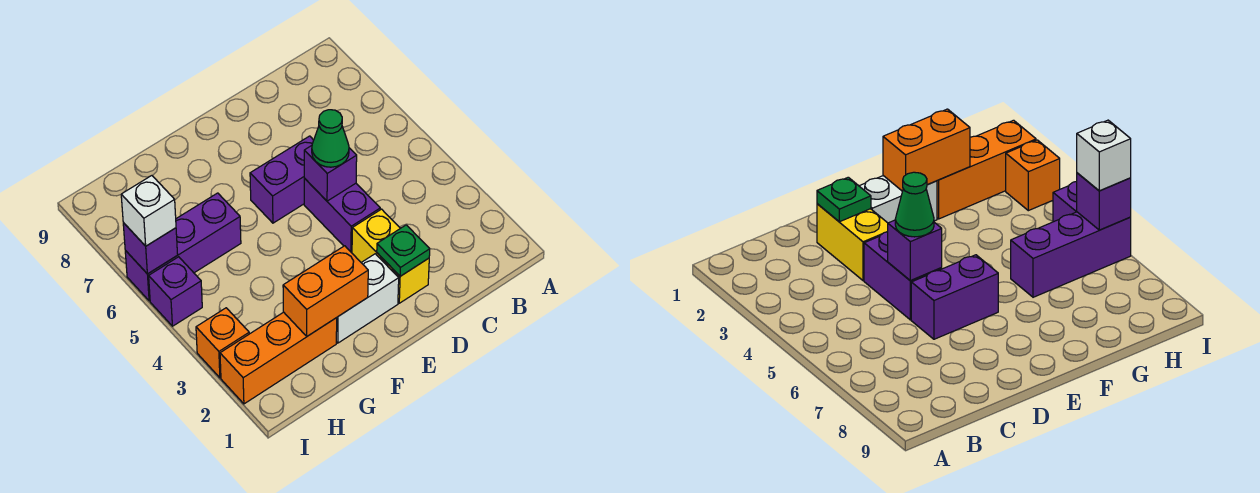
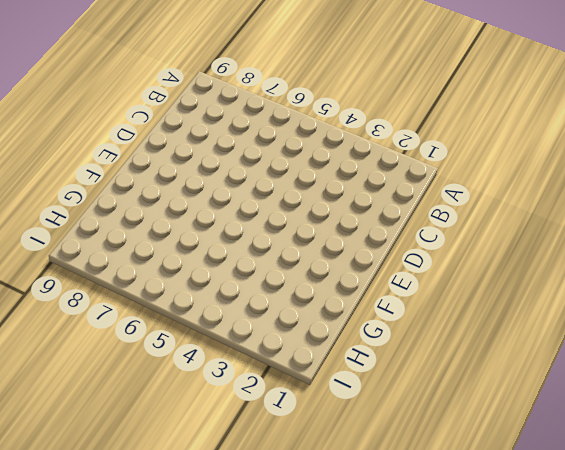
none -> yellow 1x2 brick [352,209,429,303]
none -> purple 1x2 brick [304,178,380,253]
none -> purple 1x2 brick [250,136,314,223]

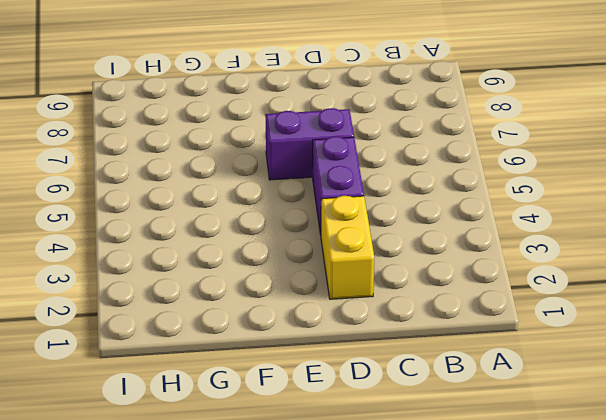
none -> white 1x2 brick [336,254,399,343]
none -> orange 1x3 brick [220,312,337,404]
none -> purple 1x3 brick [125,193,241,301]

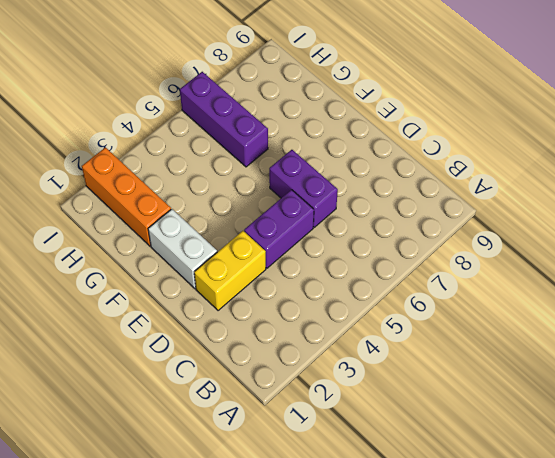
none -> orange 1x1 brick [196,308,249,378]
none -> purple 1x1 brick [149,257,202,326]
none -> green 1x1 plate [377,225,430,276]

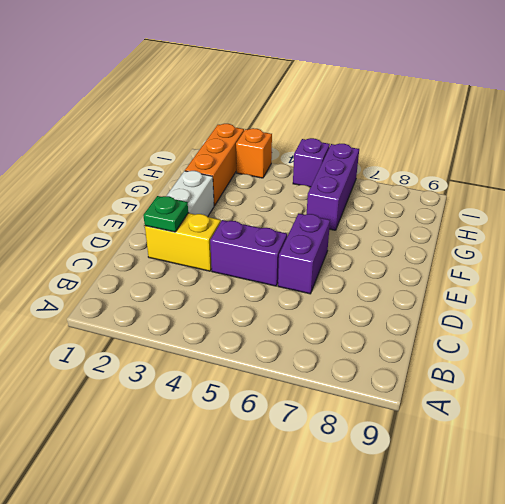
none -> purple 1x1 brick [304,146,357,201]
none -> orange 1x2 brick [283,246,368,336]
none -> purple 1x1 brick [123,223,178,274]

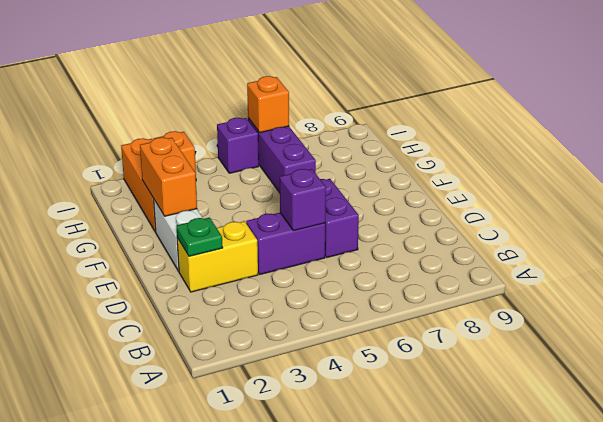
orange 1x1 brick [247,76,289,132] -> purple 1x1 brick [123,223,178,274]
none -> green 1x1 cone [312,110,349,167]
none -> white 1x1 brick [121,176,176,246]

